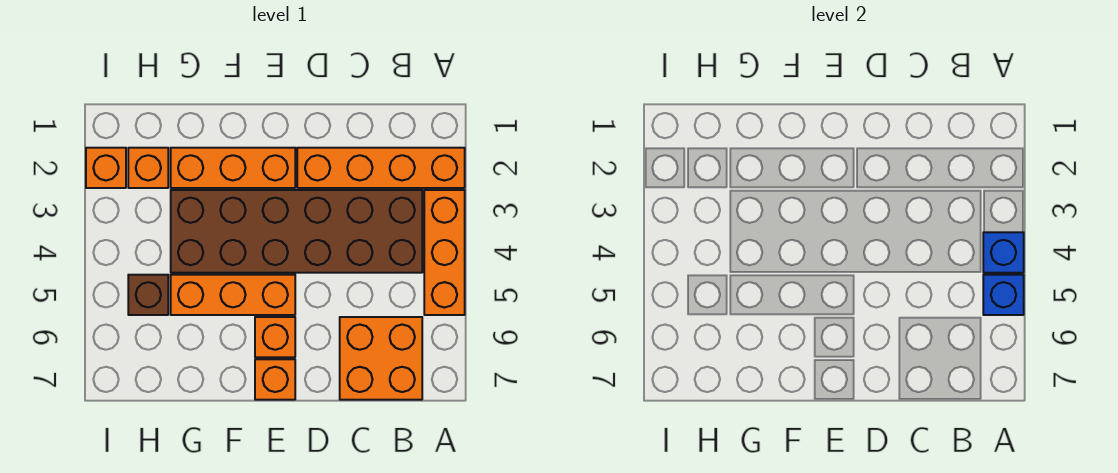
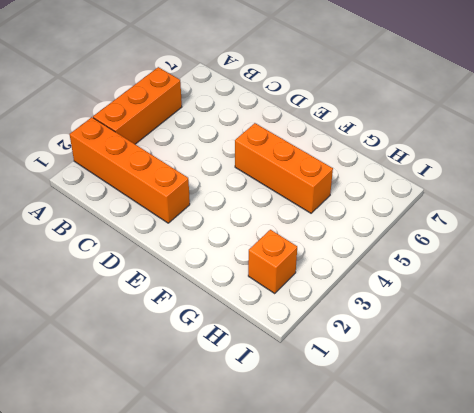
none -> brown 2x6 brick [171,190,422,273]
none -> orange 2x2 brick [340,317,422,400]
none -> orange 1x3 brick [171,148,295,188]

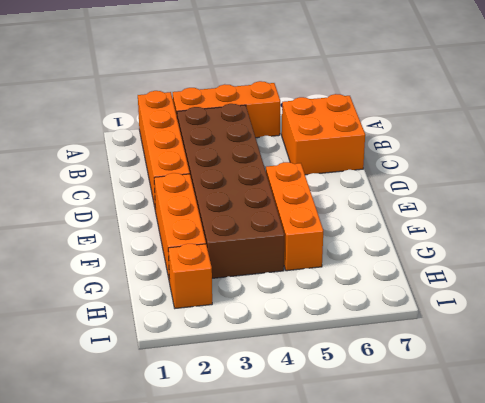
none -> orange 1x1 brick [255,317,295,357]
none -> orange 1x1 brick [255,359,295,400]
none -> brown 1x1 brick [128,275,168,315]

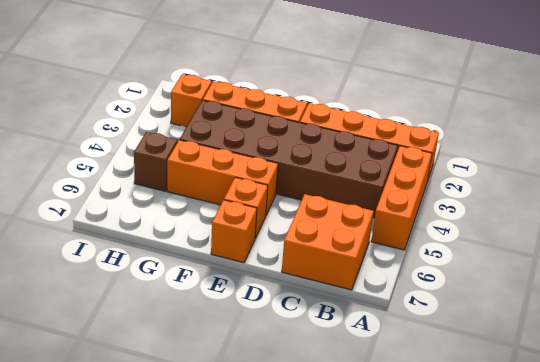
none -> orange 1x1 brick [86,148,126,188]
none -> blue 1x1 brick [983,232,1024,273]
none -> blue 1x1 brick [983,275,1024,315]

